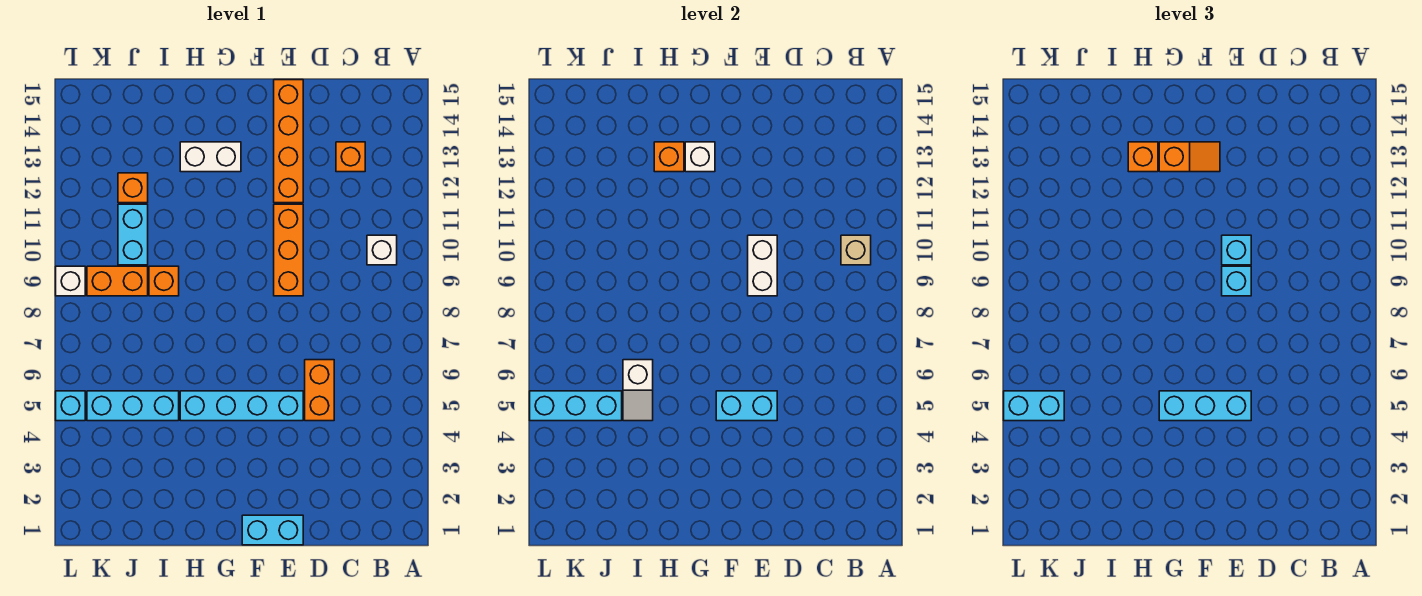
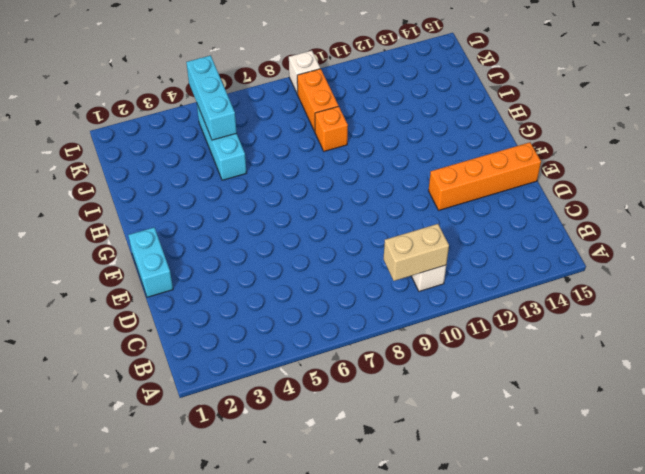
tan 1x2 brick [384,224,449,281] -> tan 1x1 brick [841,235,871,265]
none -> orange 1x1 brick [336,142,365,172]
none -> orange 1x2 brick [305,360,334,421]
none -> cyan 1x4 brick [180,391,303,421]

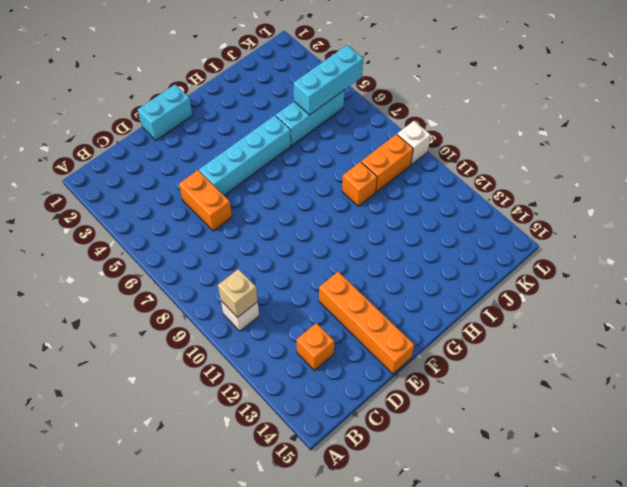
none -> orange 1x3 brick [274,204,303,296]
none -> white 1x2 brick [180,142,241,172]
none -> cyan 1x2 brick [118,204,148,265]

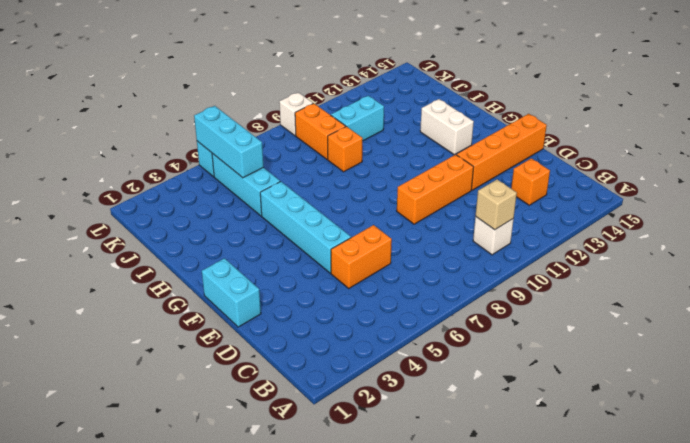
none -> orange 1x1 brick [118,173,148,203]
none -> cyan 1x2 brick [716,391,777,421]
none -> white 1x2 brick [748,235,777,296]

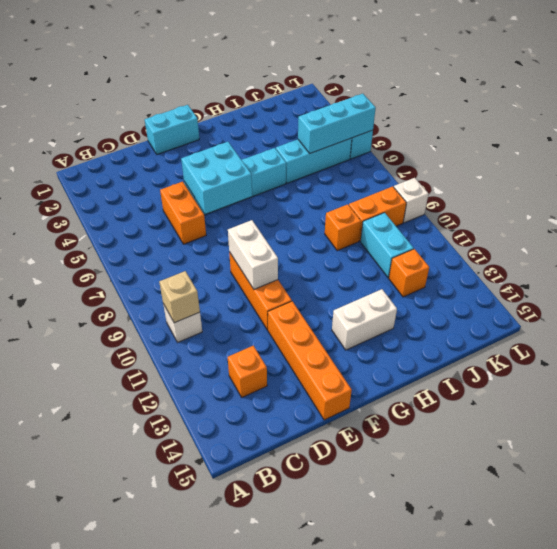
cyan 2x2 brick [181,142,252,214] -> cyan 1x2 brick [716,391,777,421]
none -> white 1x1 brick [685,142,715,172]
none -> orange 1x1 brick [654,142,684,172]
none -> white 1x2 slope [623,360,653,421]

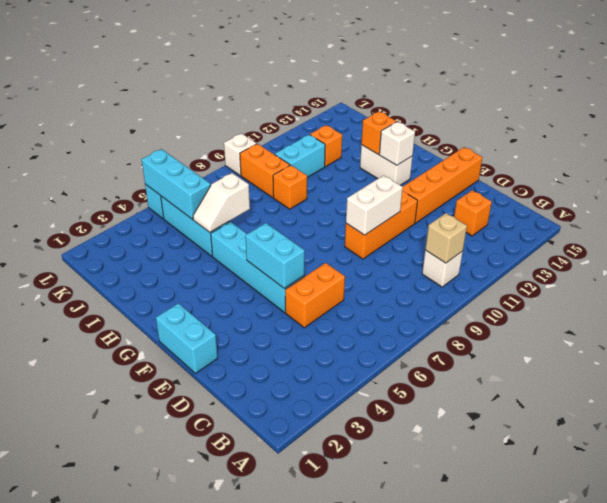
none -> cyan 1x3 brick [1159,391,1251,421]
none -> cyan 1x1 brick [1222,266,1251,296]
none -> cyan 1x1 brick [1222,235,1251,265]

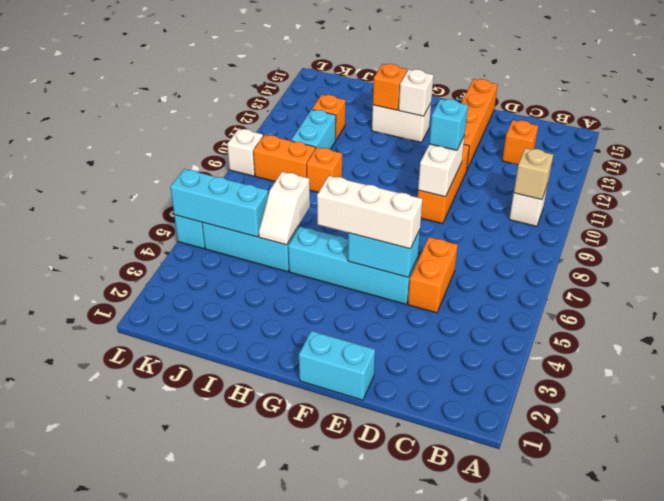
white 1x3 brick [317,176,423,249] -> cyan 1x3 brick [1159,391,1251,421]
none -> cyan 1x1 brick [1222,266,1251,296]
none -> orange 1x2 slope [1159,142,1220,172]
none -> orange 1x1 brick [1128,142,1158,172]

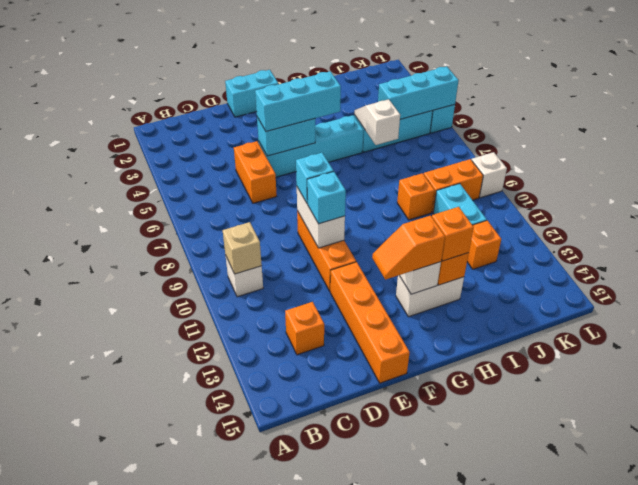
none -> cyan 1x2 brick [1004,391,1064,421]

